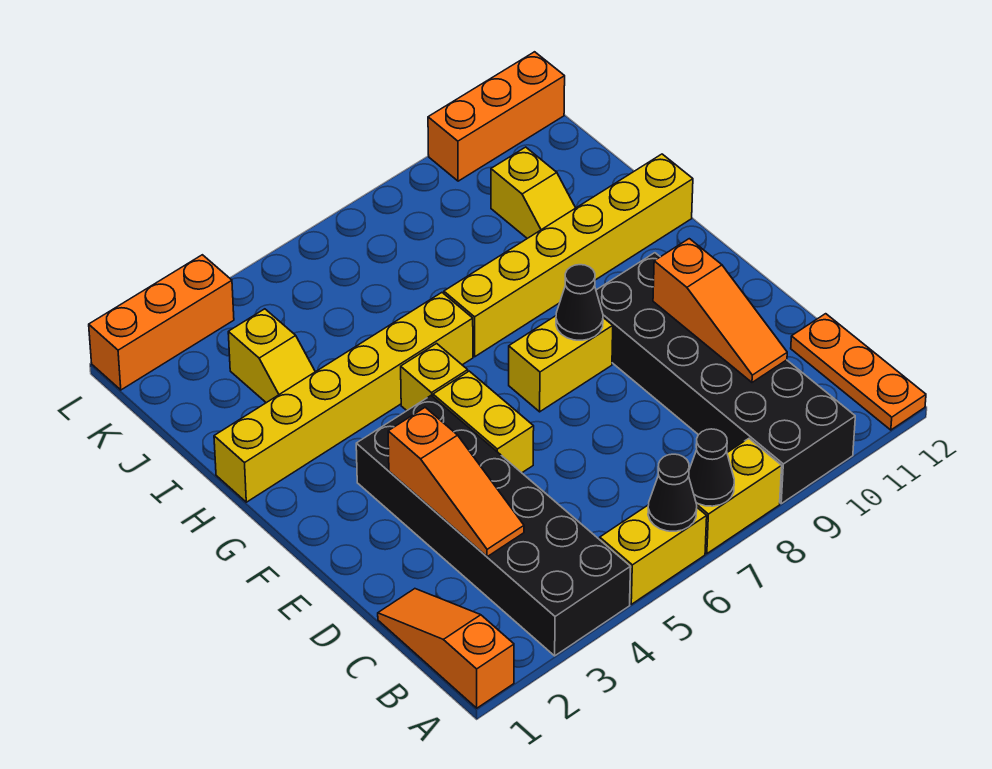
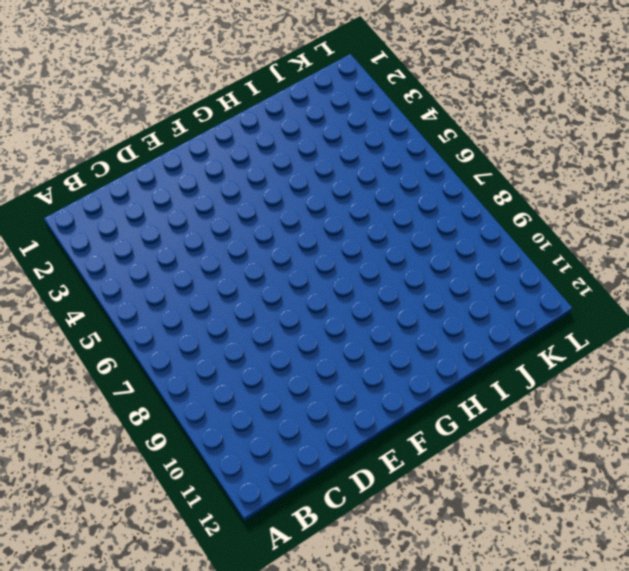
none -> orange 1x3 slope [378,589,514,708]
none -> black 2x6 brick [356,395,631,656]
none -> yellow 1x2 brick [600,505,707,604]

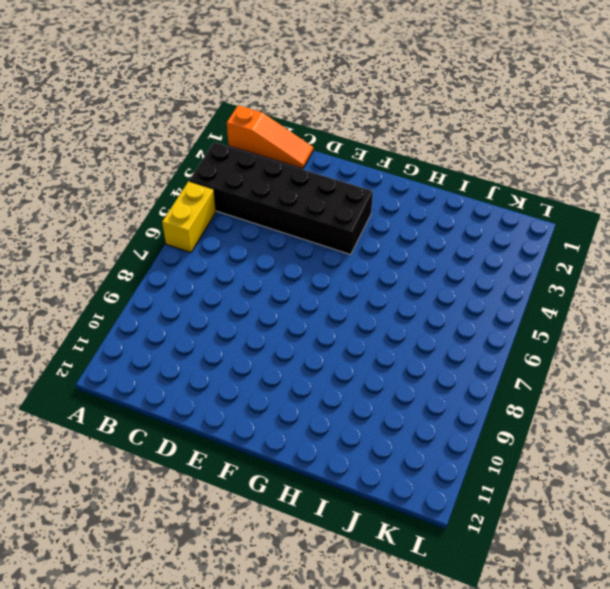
none -> yellow 1x2 brick [696,439,782,554]
none -> black 2x6 brick [596,253,855,504]
none -> orange 1x3 plate [791,314,926,430]

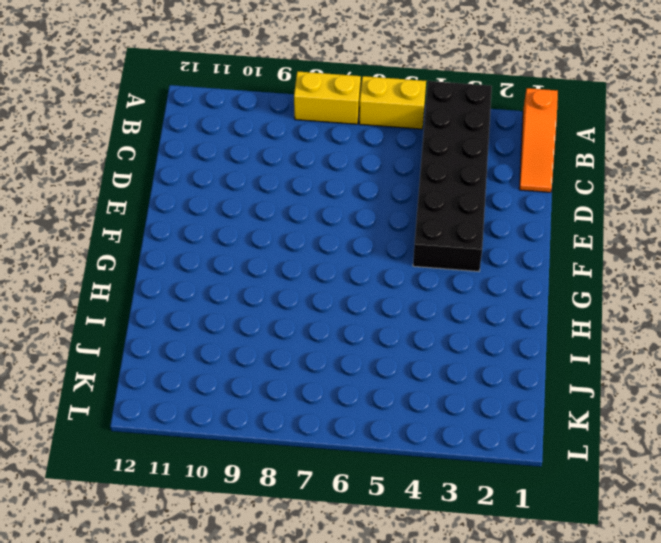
none -> black 2x6 brick [596,253,855,504]
none -> orange 1x3 plate [791,314,926,430]
none -> yellow 1x2 brick [433,371,534,473]

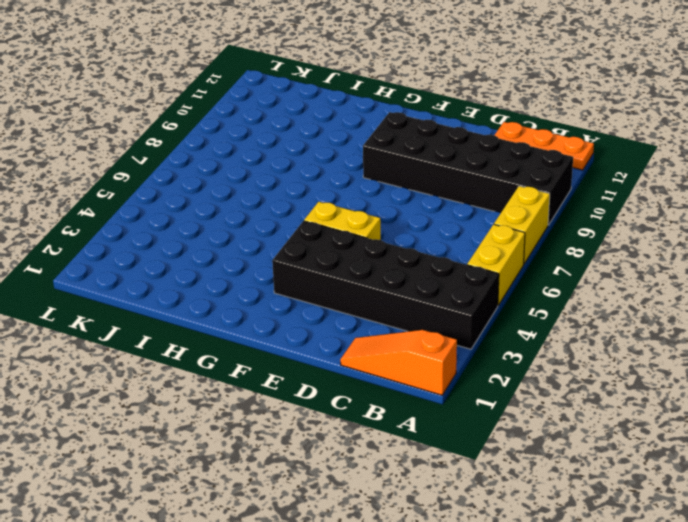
none -> yellow 1x2 brick [509,316,613,412]
none -> yellow 1x1 brick [401,343,468,411]
none -> yellow 1x6 brick [214,293,473,502]

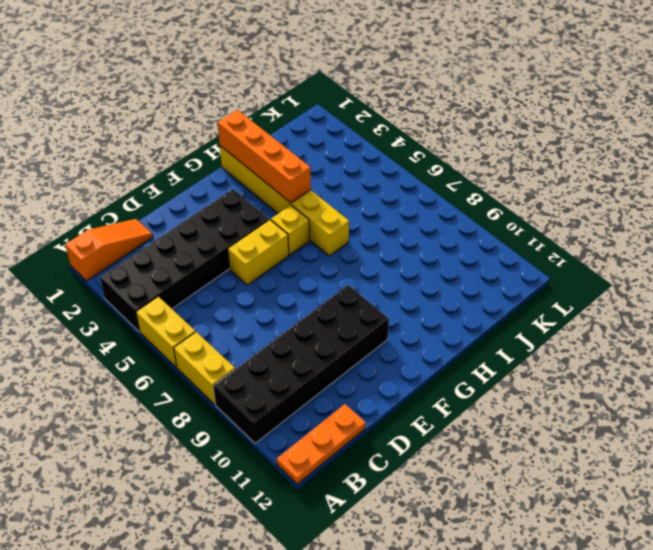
orange 1x4 brick [217,110,311,203] -> none
none -> yellow 1x2 brick [509,316,613,412]
none -> yellow 1x6 brick [444,154,693,357]
none -> yellow 1x2 slope [228,309,315,403]

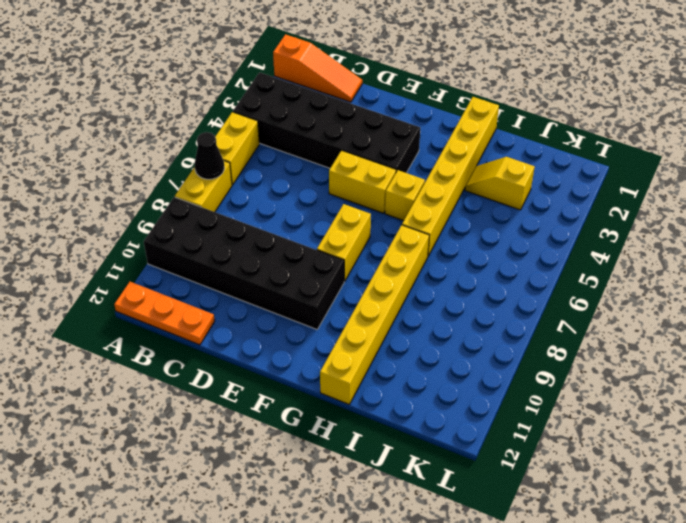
none -> yellow 1x2 slope [491,147,575,238]
none -> orange 1x3 brick [89,255,234,390]
none -> orange 1x3 brick [428,52,565,181]

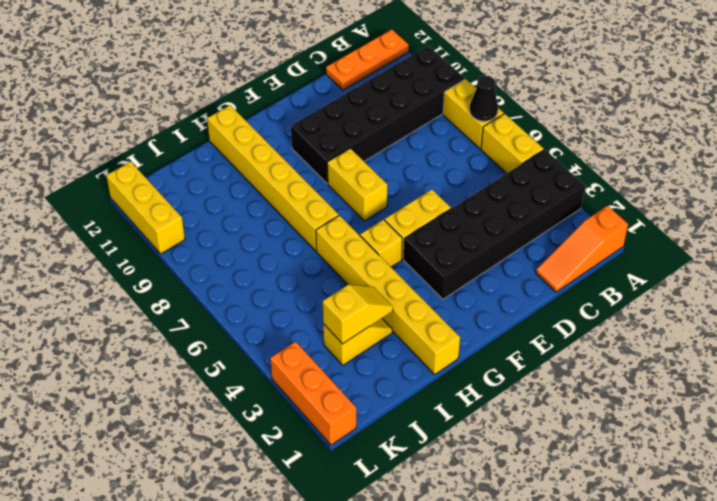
yellow 1x2 slope [323,285,393,344] -> yellow 1x2 slope moved to [491,147,575,238]
yellow 1x3 brick [106,162,185,254] -> orange 1x3 brick [428,52,565,181]
none -> black 1x1 cone [648,454,697,531]
none -> orange 1x3 slope [388,407,524,557]
none -> orange 1x3 slope [653,239,787,382]

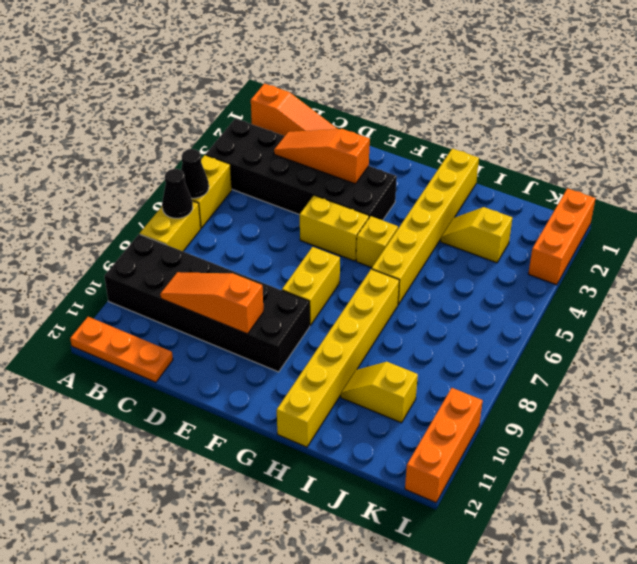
none -> black 1x1 cone [556,265,603,340]

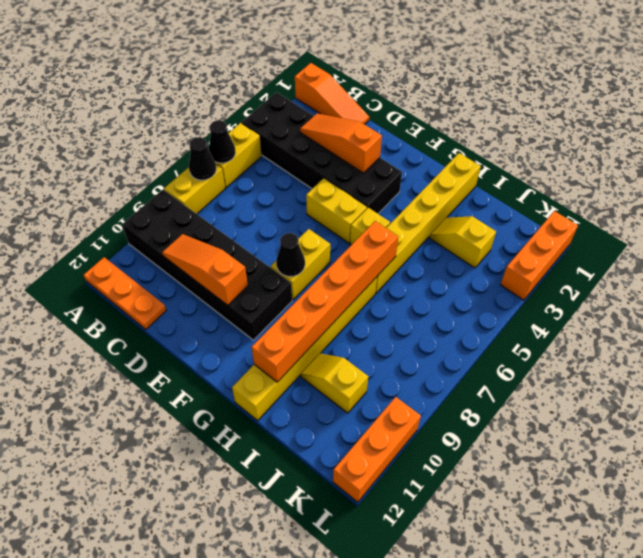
orange 1x6 brick [251,221,398,382] -> none

